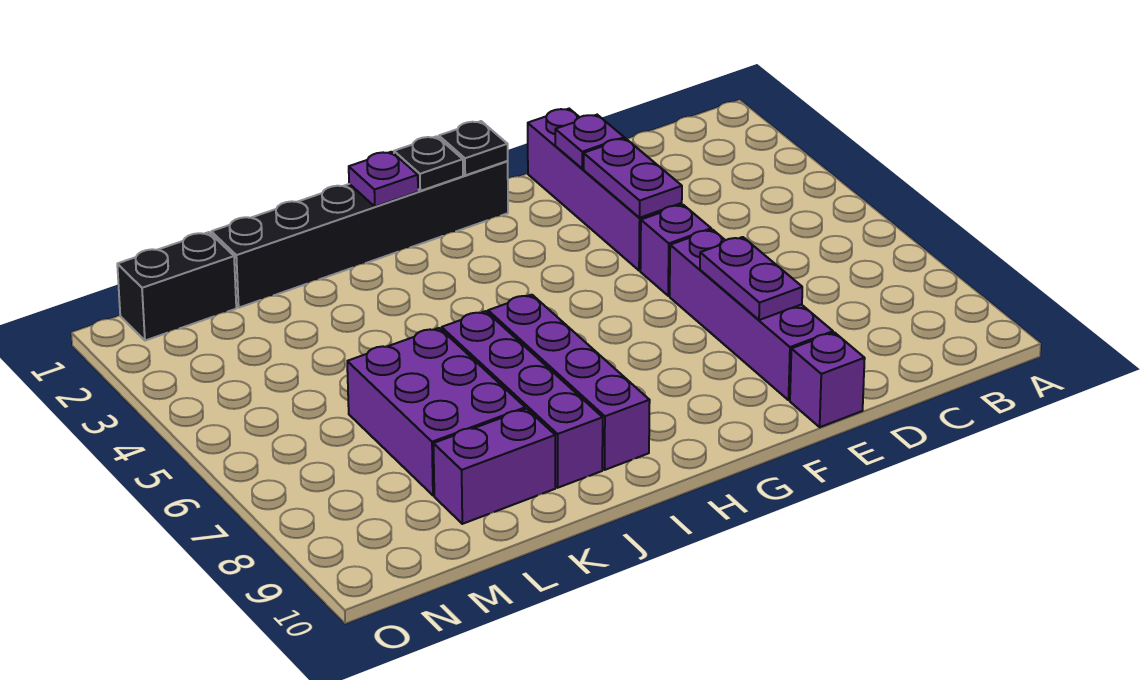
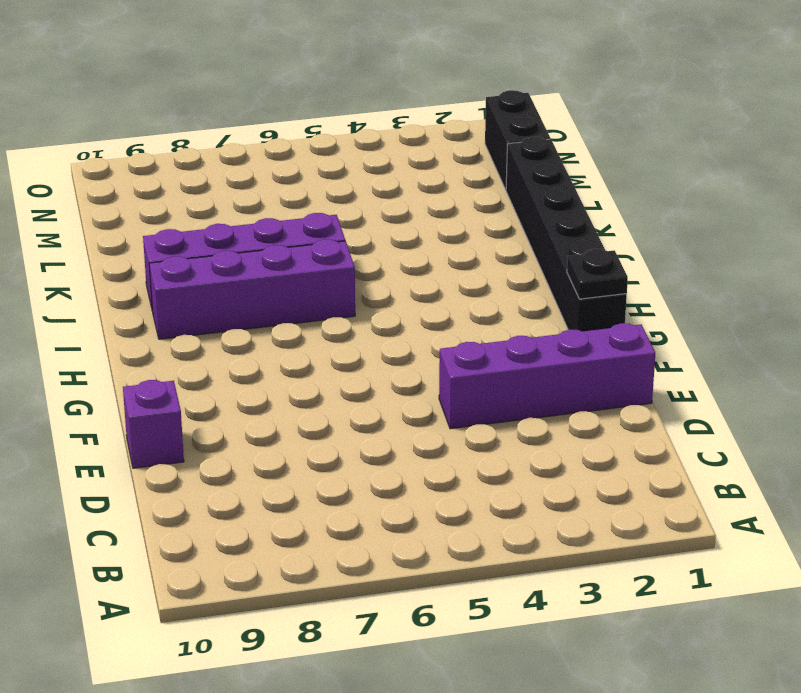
none -> purple 1x1 brick [640,205,711,296]
none -> purple 1x4 brick [670,230,833,400]
none -> purple 2x3 brick [347,328,525,495]

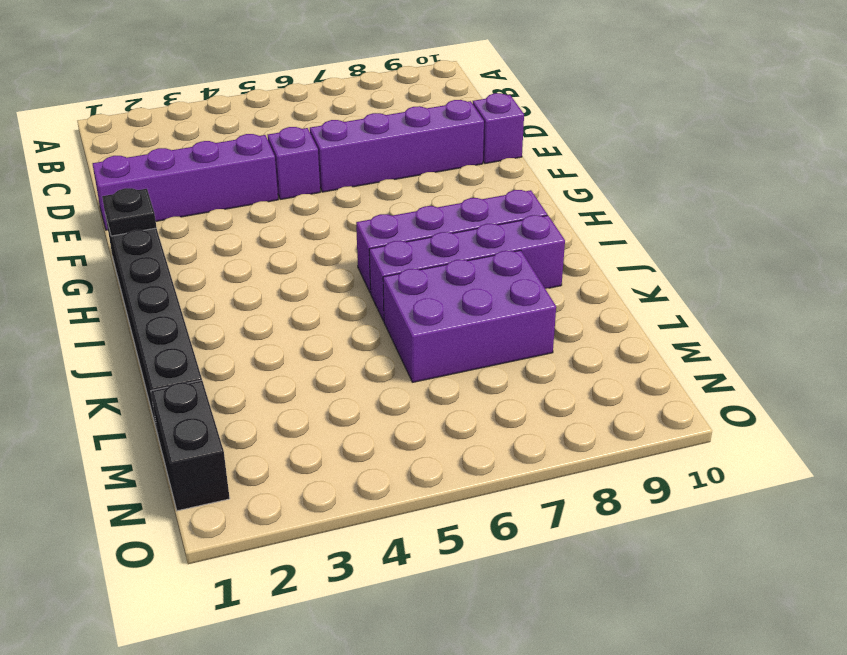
none -> purple 1x2 brick [433,409,555,524]
none -> purple 1x1 plate [555,115,624,169]
none -> purple 1x2 plate [584,138,682,218]

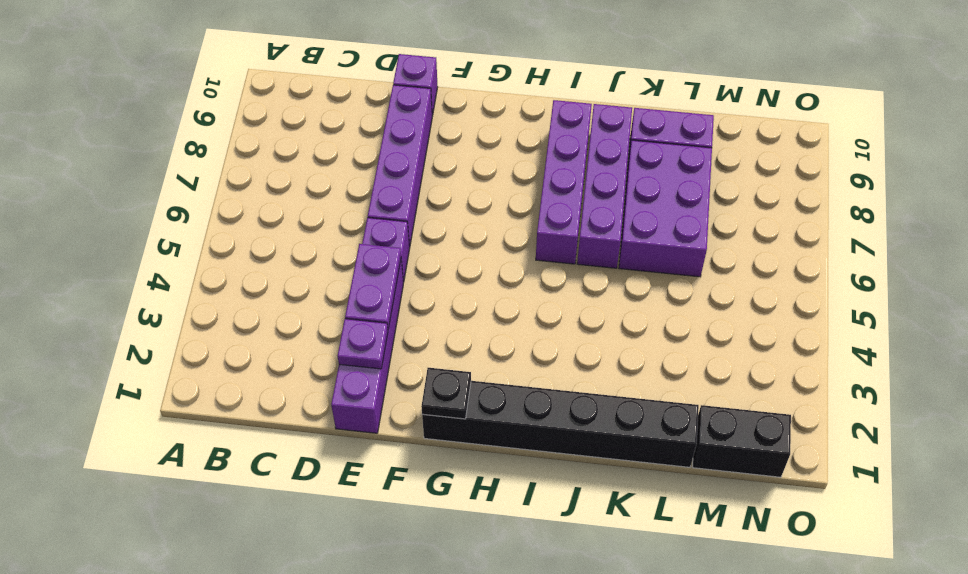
none -> purple 1x2 plate [700,237,802,320]
none -> black 1x1 plate [394,136,463,191]
none -> purple 1x1 plate [349,152,418,207]

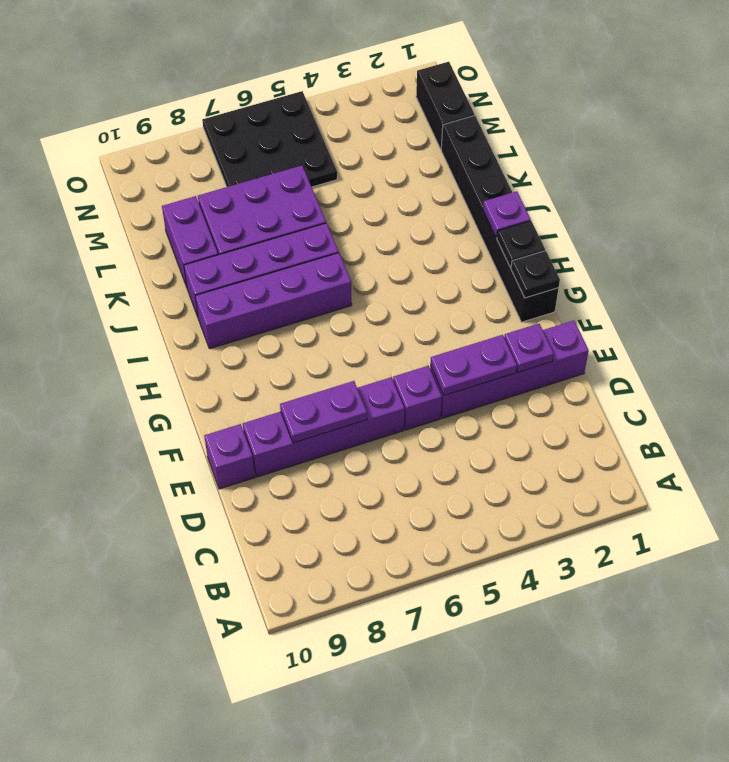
black 3x3 plate [202,91,337,187] -> none

